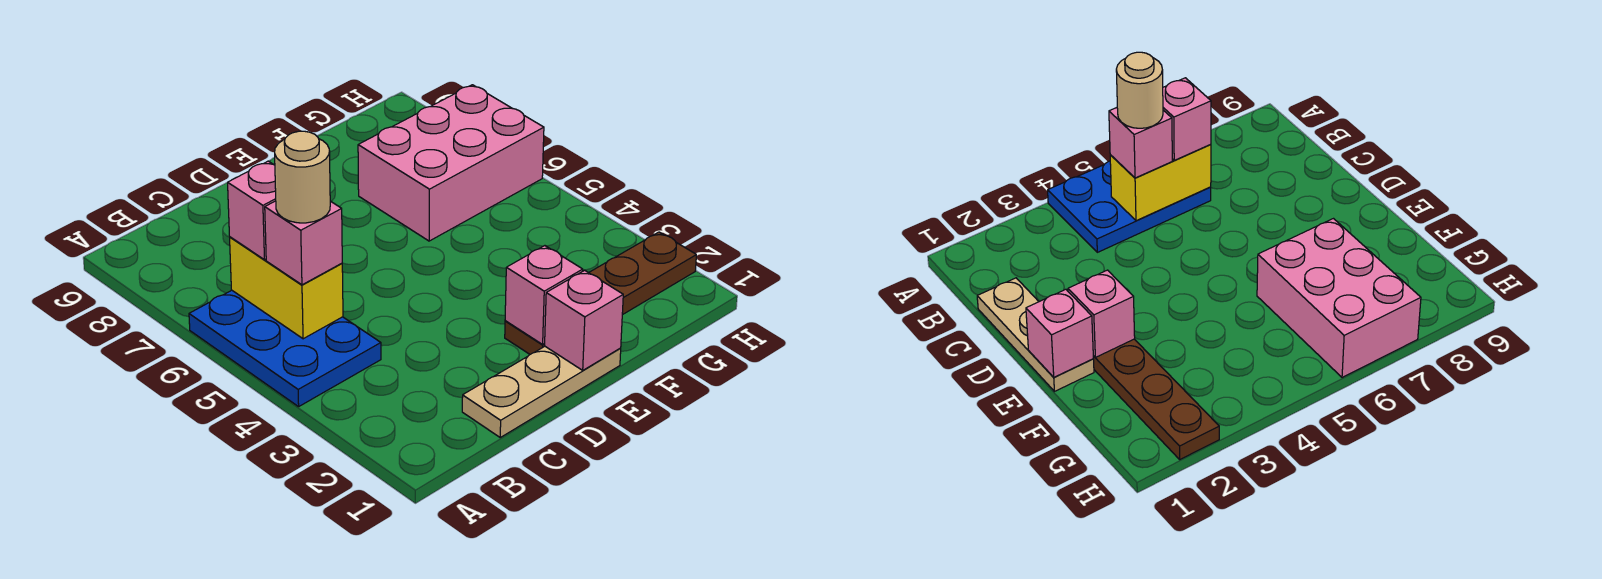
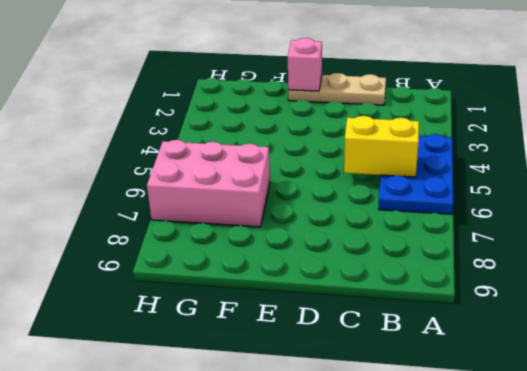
yellow 1x2 brick [344,116,419,177] -> yellow 1x2 brick turned to [230,237,343,339]
none -> brown 1x4 plate [505,232,696,354]
none -> pink 1x1 brick [505,246,583,344]

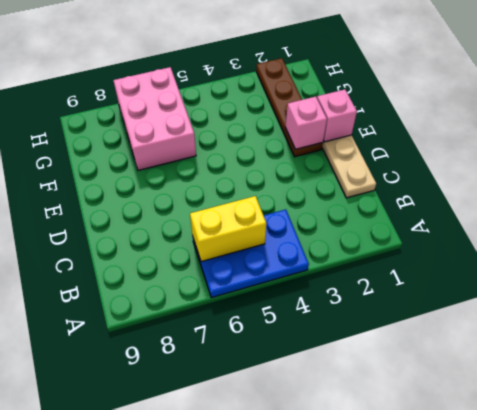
none -> pink 1x1 brick [265,201,342,285]
none -> pink 1x1 brick [228,161,276,260]

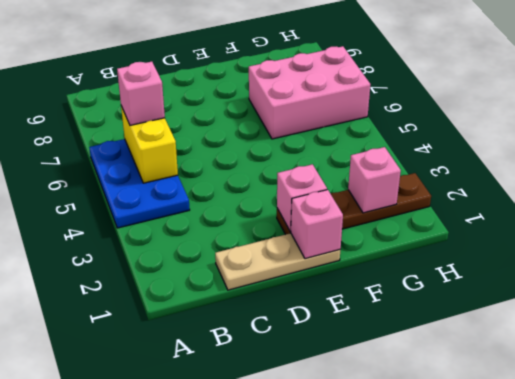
pink 1x1 brick [348,147,401,213] -> pink 1x1 brick moved to [265,201,342,285]
none -> tan 1x1 round brick [275,131,330,223]

